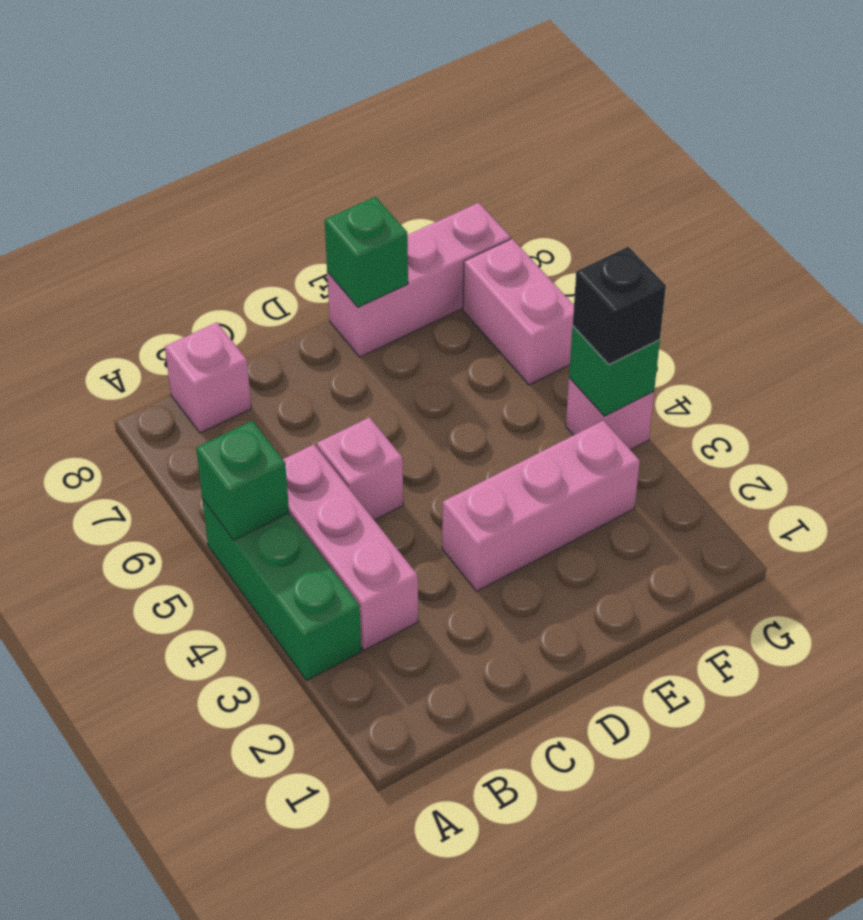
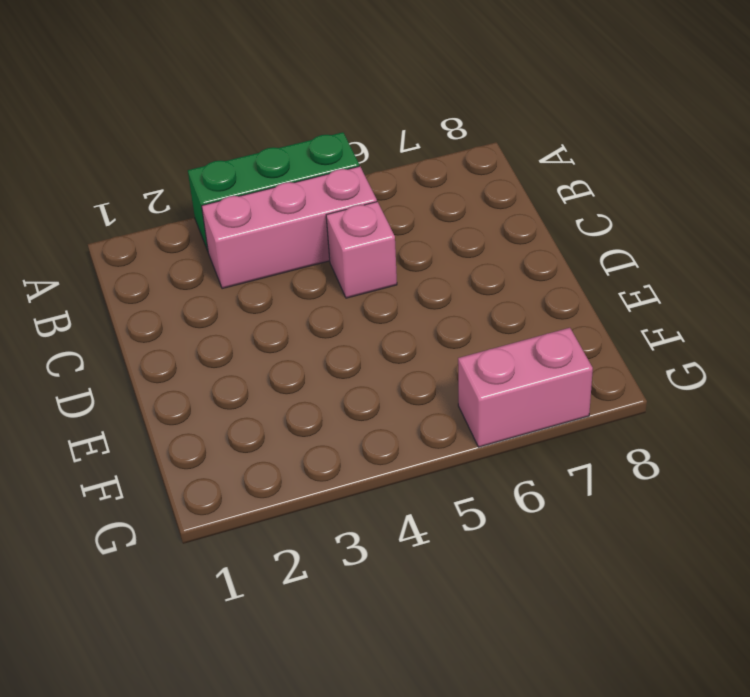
none -> pink 1x1 brick [165,323,251,433]
none -> pink 1x3 brick [442,420,640,591]
none -> pink 1x3 brick [327,203,511,357]

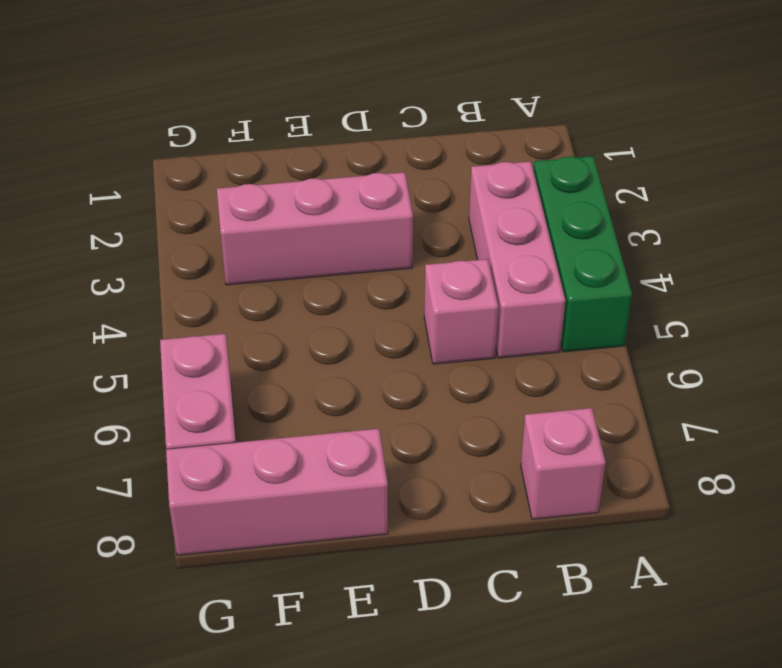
none -> pink 1x1 brick [566,378,654,450]
none -> green 1x1 brick [196,421,289,540]
none -> green 1x1 brick [325,197,408,307]

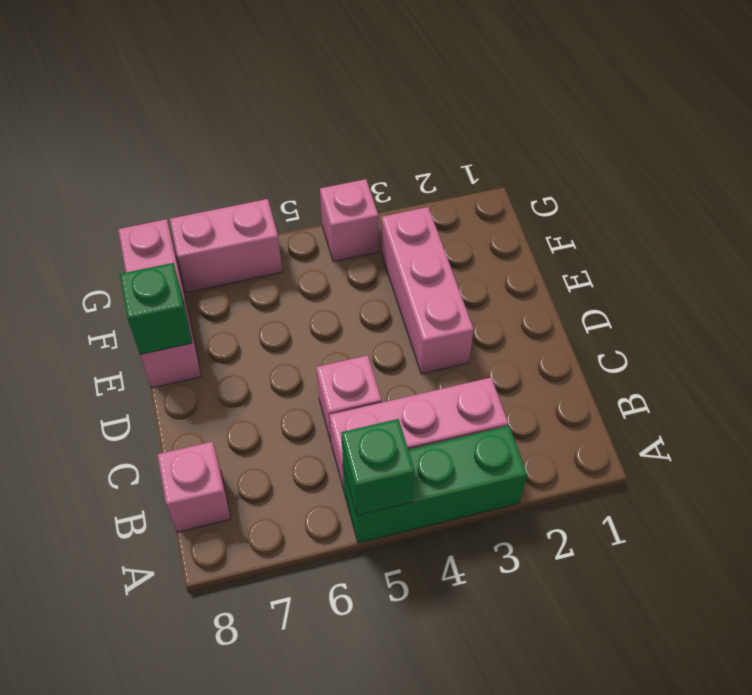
none -> green 1x1 brick [569,326,660,416]
none -> black 1x1 brick [573,247,666,364]

